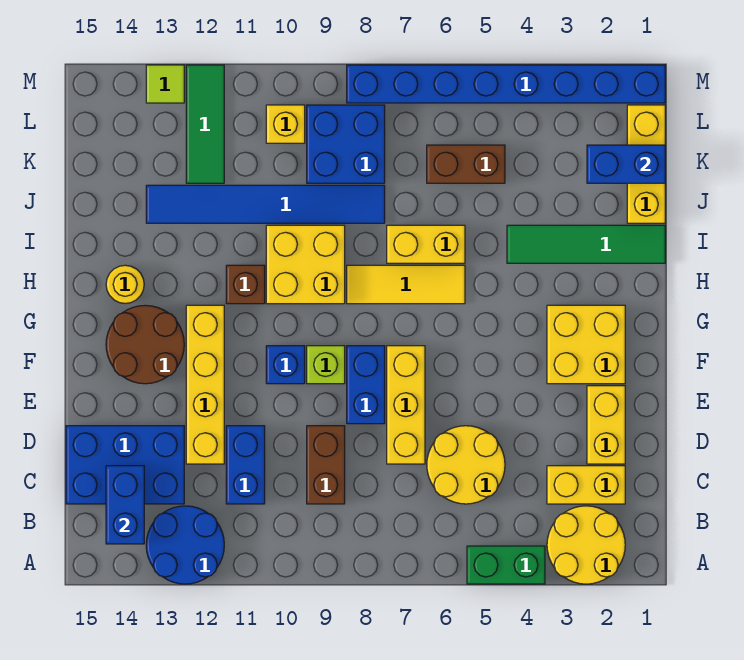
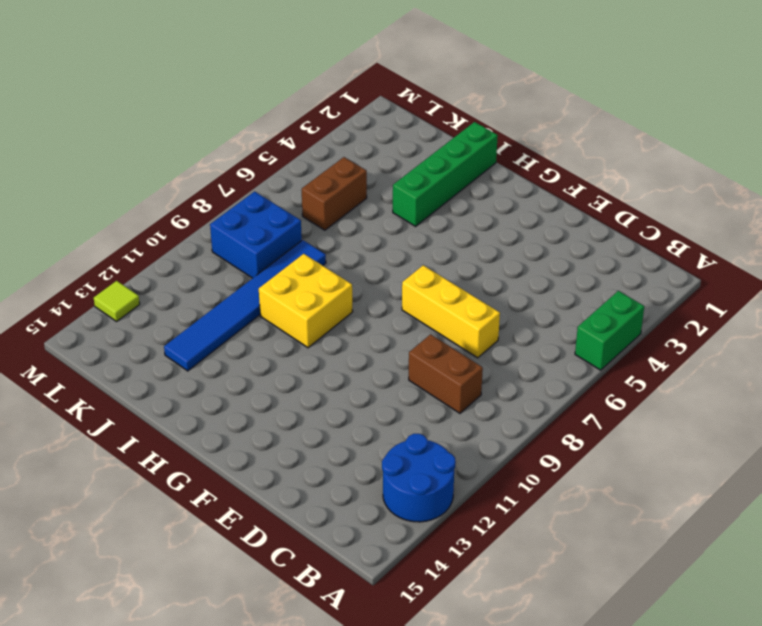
green 1x4 brick [393,122,498,226] -> green 1x4 tile [507,225,665,263]
none -> yellow 2x2 round brick [547,506,625,584]
none -> yellow 1x2 brick [547,466,625,504]
none -> yellow 2x2 round brick [427,426,505,504]
none -> blue 1x2 brick [226,426,265,504]

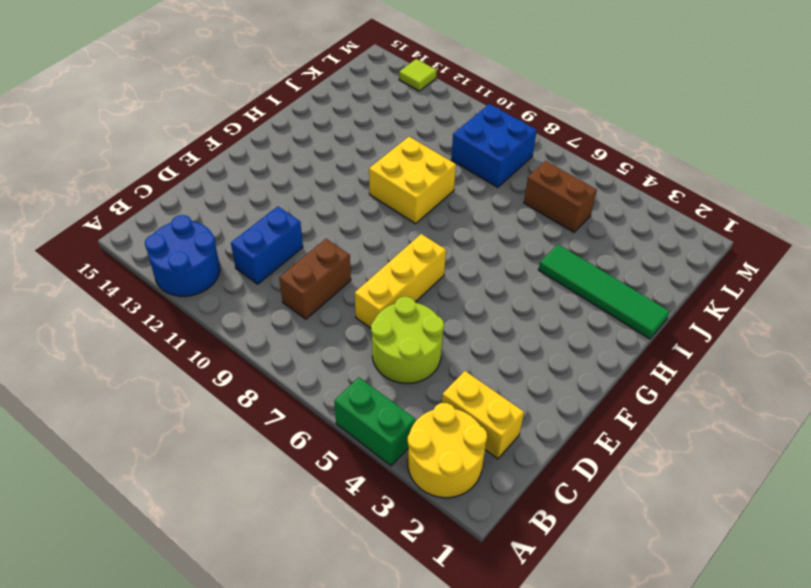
lime 2x2 round brick [371,297,444,383] -> yellow 2x2 round brick [427,426,505,504]
none -> blue 2x3 brick [66,426,184,504]
none -> yellow 1x2 brick [587,386,625,464]
none -> yellow 1x4 brick [186,305,224,464]
none -> blue 1x2 brick [347,346,385,424]

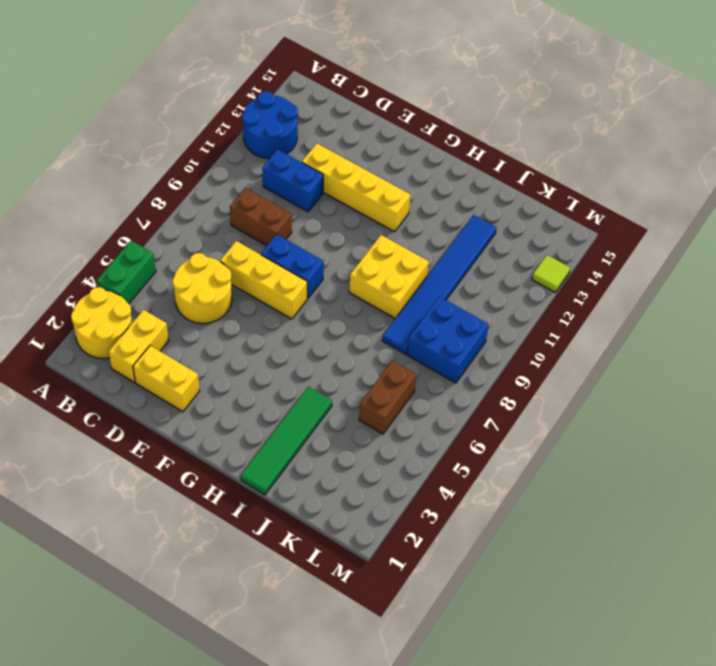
none -> blue 2x3 brick [66,426,184,504]
none -> yellow 2x2 brick [547,305,625,384]
none -> lime 1x1 brick [307,346,345,384]
none -> blue 1x1 brick [266,346,305,384]

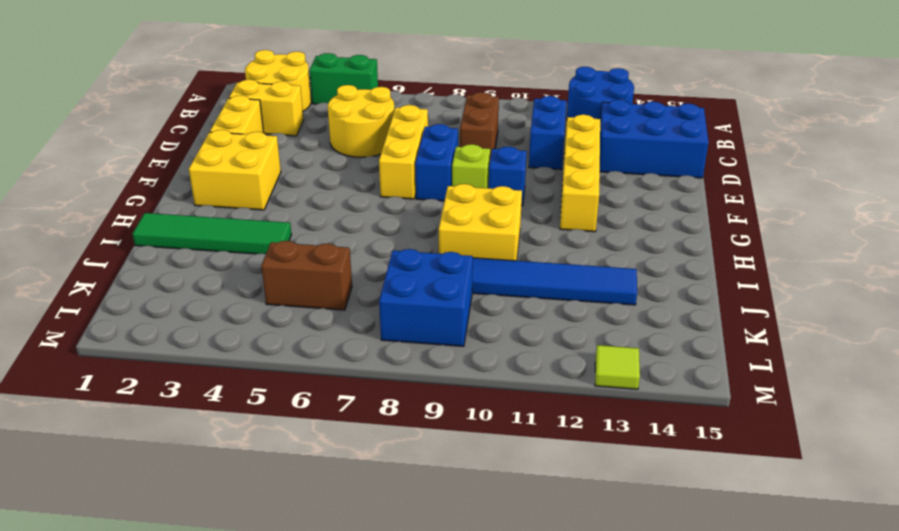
none -> brown 2x2 round brick [106,305,184,384]
none -> yellow 1x3 tile [347,265,465,304]
none -> brown 1x1 brick [226,265,265,304]
none -> yellow 1x1 round brick [106,265,144,303]

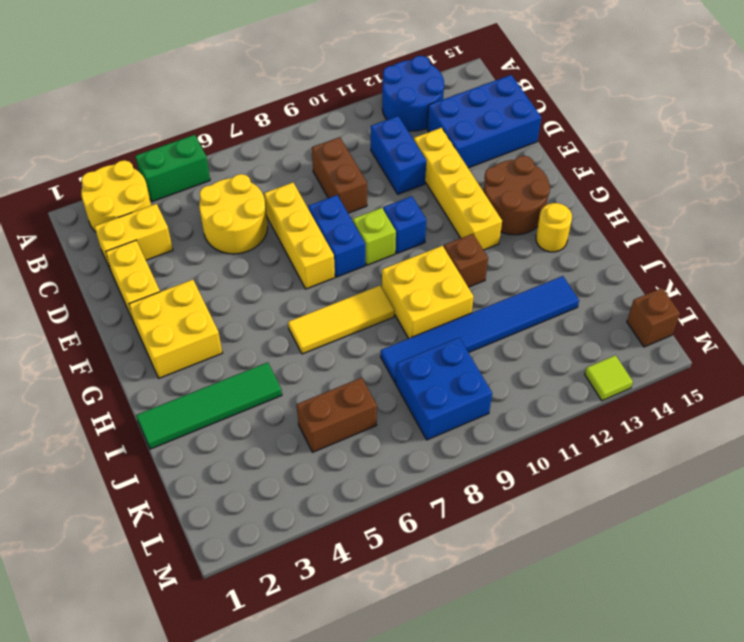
brown 1x1 brick [627,288,680,347] -> none
none -> yellow 1x2 brick [387,225,465,263]
none -> yellow 1x3 brick [627,105,665,223]
none -> green 1x3 tile [186,65,224,183]
none -> yellow 1x1 brick [266,105,305,143]

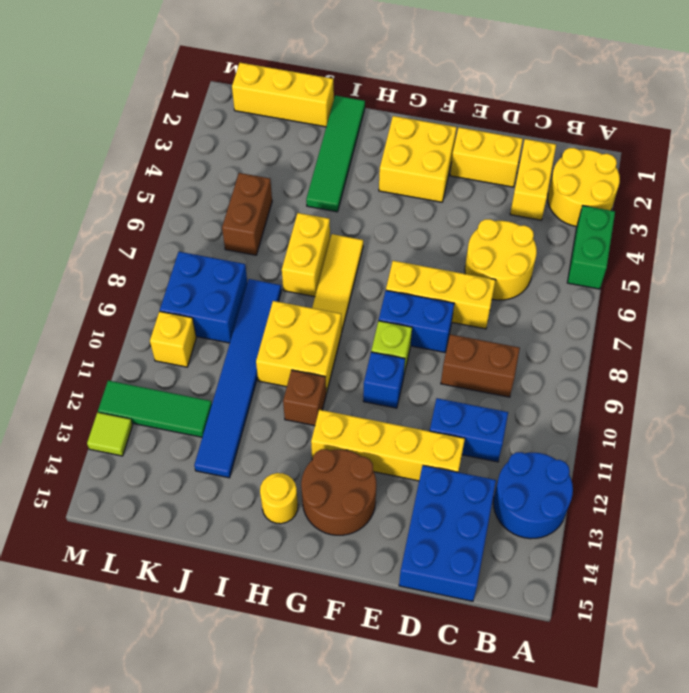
none -> blue 1x8 brick [347,65,665,103]
none -> blue 1x2 brick [106,466,144,544]
none -> blue 1x2 brick [587,145,665,183]

